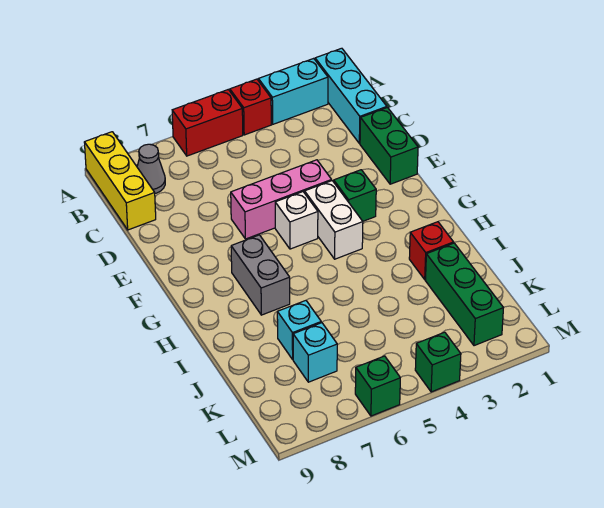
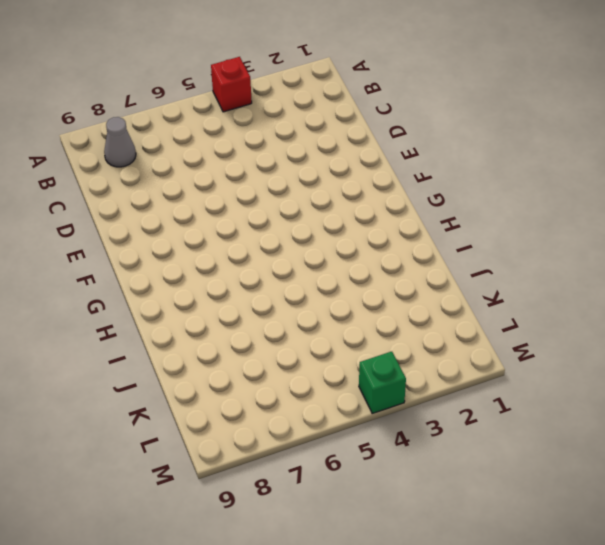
none -> cyan 1x3 brick [315,48,387,144]
none -> cyan 1x2 brick [258,58,328,124]
none -> red 1x2 brick [172,90,243,156]

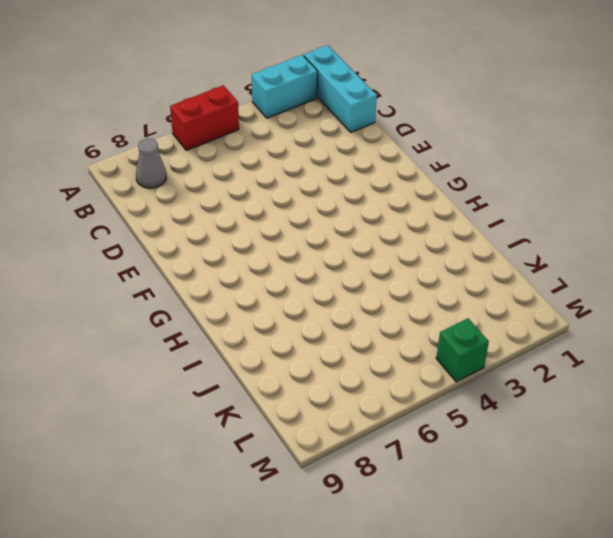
none -> red 1x1 brick [230,79,271,135]
none -> yellow 1x3 brick [84,132,156,230]
none -> green 1x2 brick [360,108,418,184]

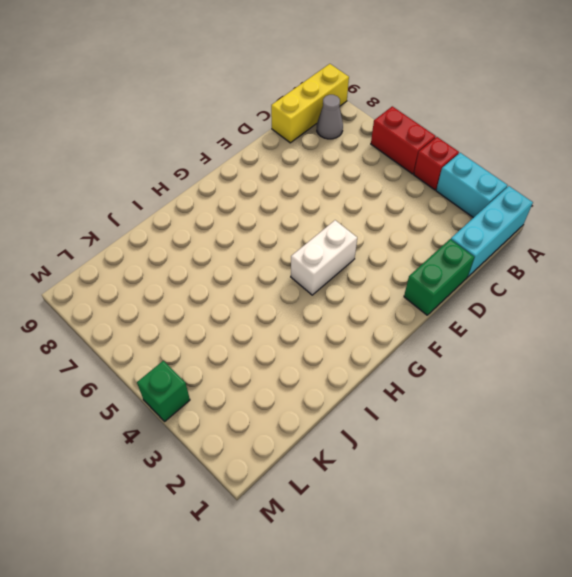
none -> pink 1x3 brick [231,160,332,239]
none -> green 1x1 brick [334,170,376,221]
none -> white 1x1 brick [275,192,318,249]

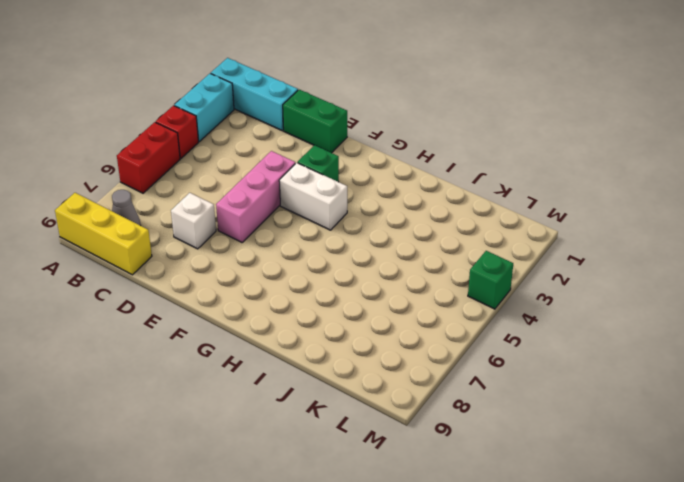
white 1x1 brick [171,193,216,249] -> white 1x1 brick moved to [275,192,318,249]
none -> grey 1x2 brick [231,235,290,315]
none -> red 1x1 brick [409,222,454,280]
none -> green 1x3 brick [425,243,503,346]

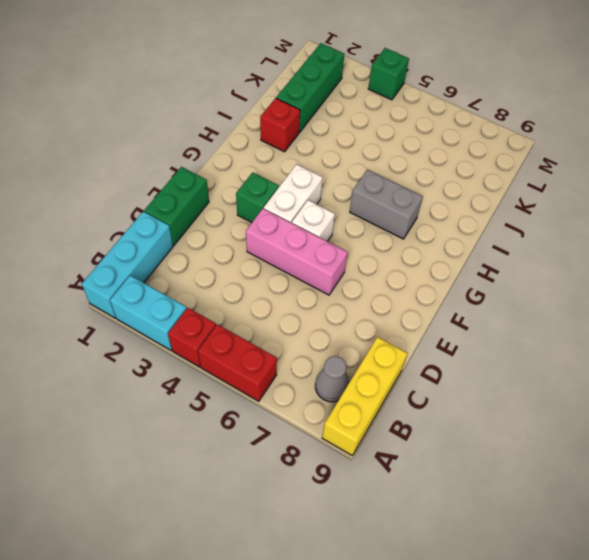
grey 1x2 brick [350,170,423,239] -> grey 1x2 brick turned to [231,235,290,315]
none -> cyan 1x1 brick [277,301,321,359]
none -> cyan 1x1 brick [293,323,337,382]
none -> green 1x1 brick [355,356,400,416]

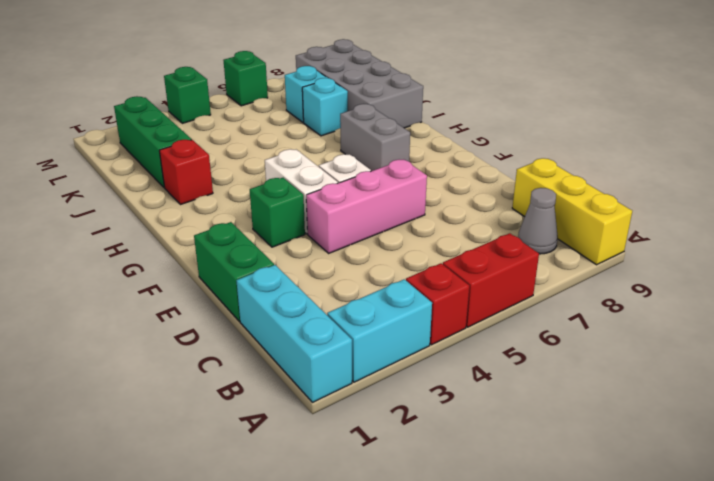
grey 2x4 brick [296,39,423,128] -> none

